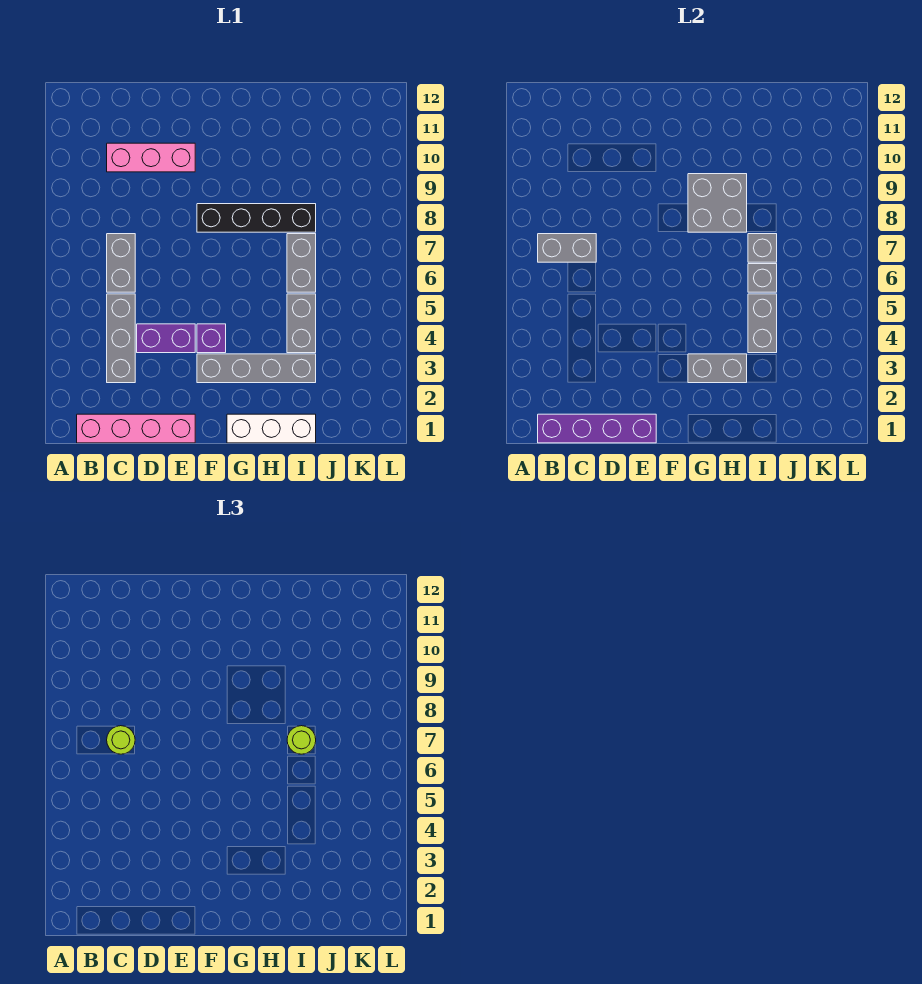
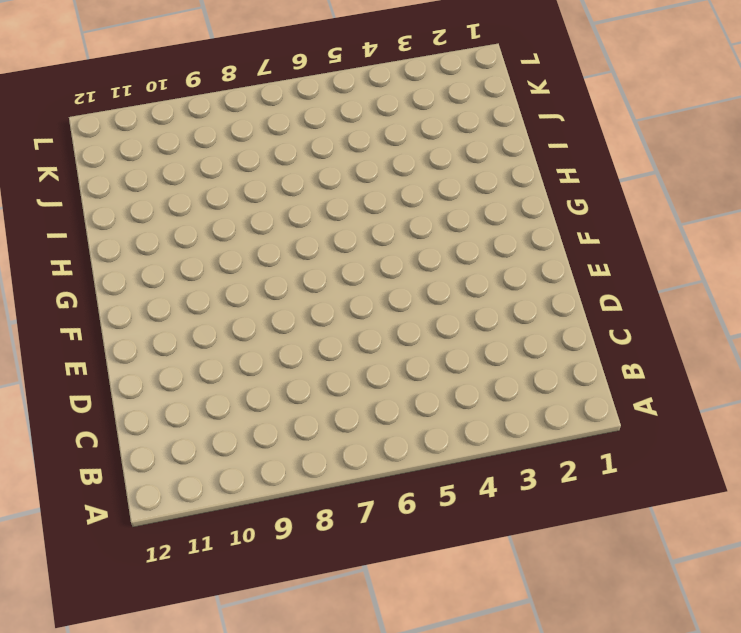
none -> pink 1x4 brick [77,414,195,443]
none -> grey 1x3 brick [107,294,135,383]
none -> grey 1x2 brick [107,234,135,292]

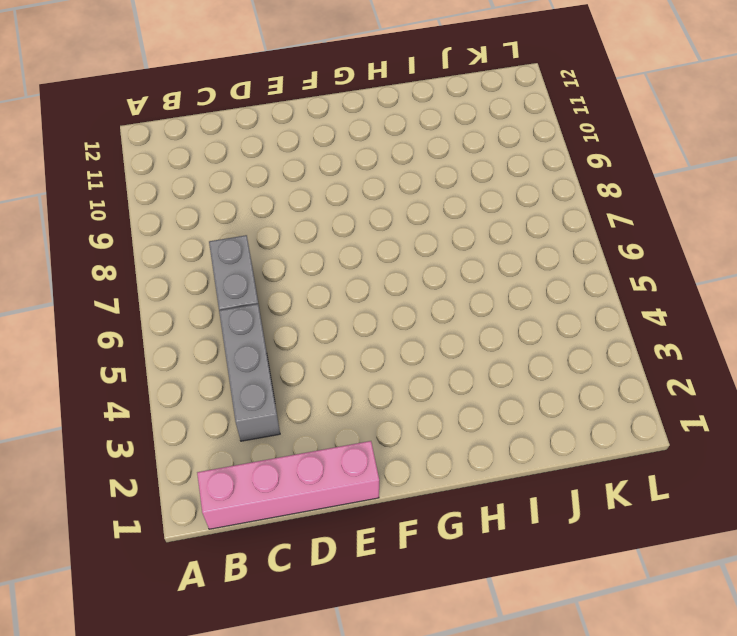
none -> pink 1x3 brick [107,143,195,172]
none -> purple 1x2 brick [137,324,195,353]
none -> grey 1x4 brick [197,354,316,383]

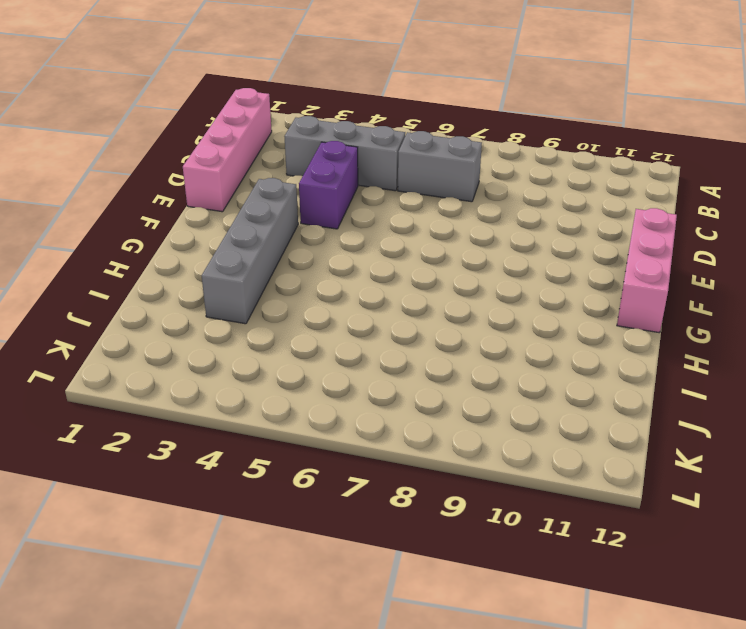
pink 1x3 brick [617,208,677,333] -> pink 1x3 brick moved to [107,143,195,172]
none -> purple 1x1 brick [197,324,226,353]
none -> black 1x4 brick [197,204,316,232]
none -> white 1x3 brick [227,414,316,443]

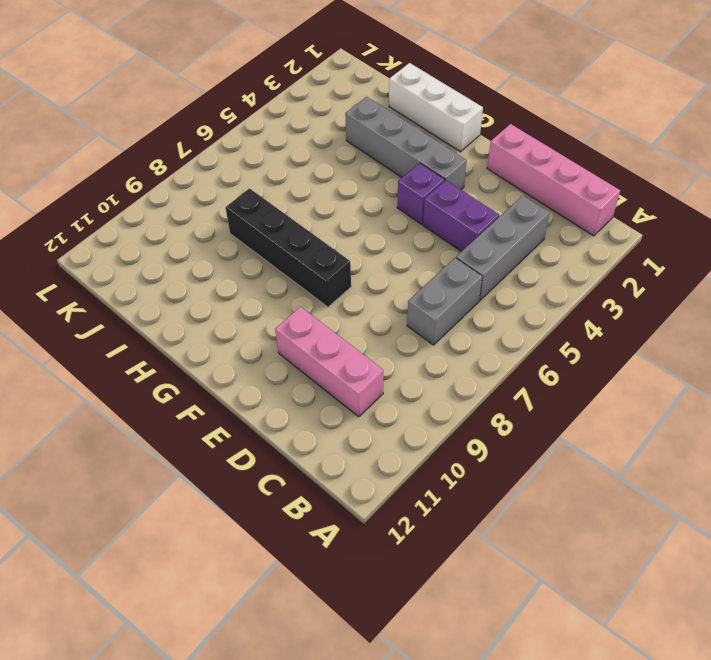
none -> grey 1x2 brick [287,294,316,353]
none -> grey 1x2 brick [287,234,316,292]
none -> purple 1x4 brick [538,414,656,443]

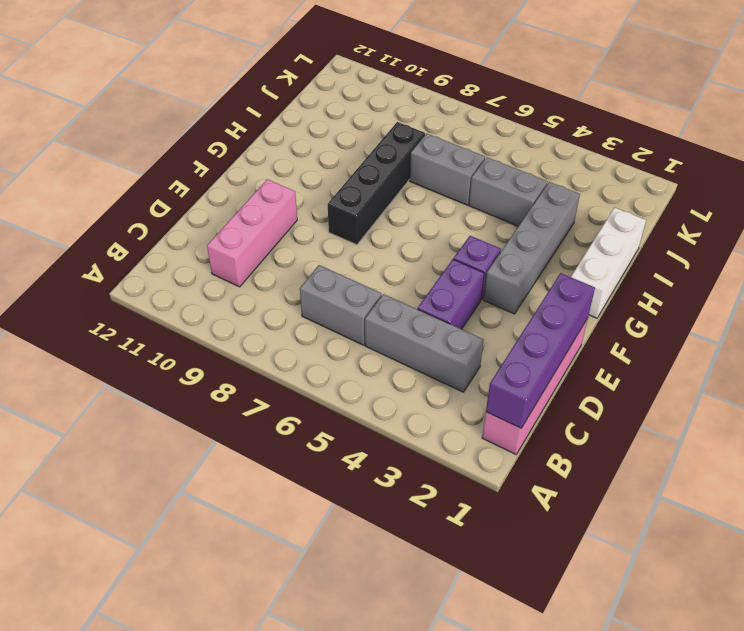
none -> grey 1x2 brick [538,234,596,262]
none -> grey 1x2 brick [688,354,747,383]
none -> grey 2x2 brick [688,174,747,232]

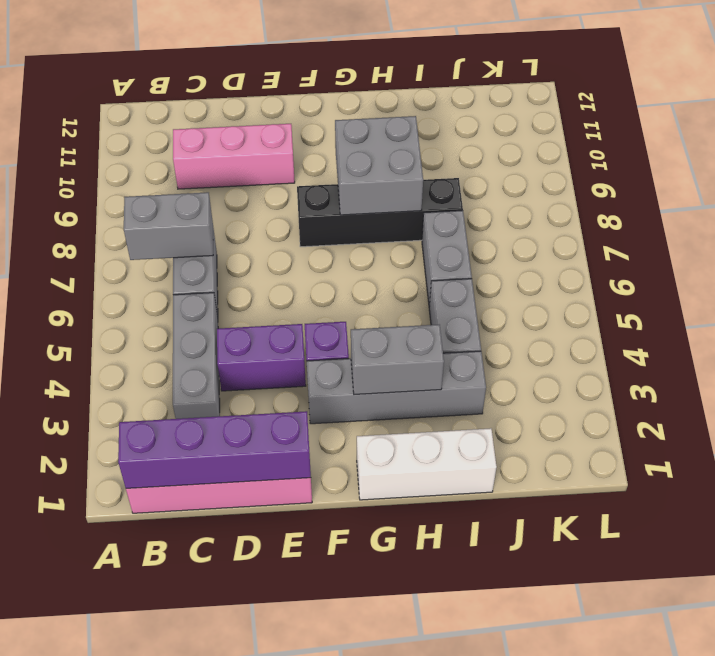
none -> grey 1x2 brick [748,294,777,353]
none -> grey 1x1 brick [748,264,777,292]
none -> grey 1x1 brick [748,234,777,262]

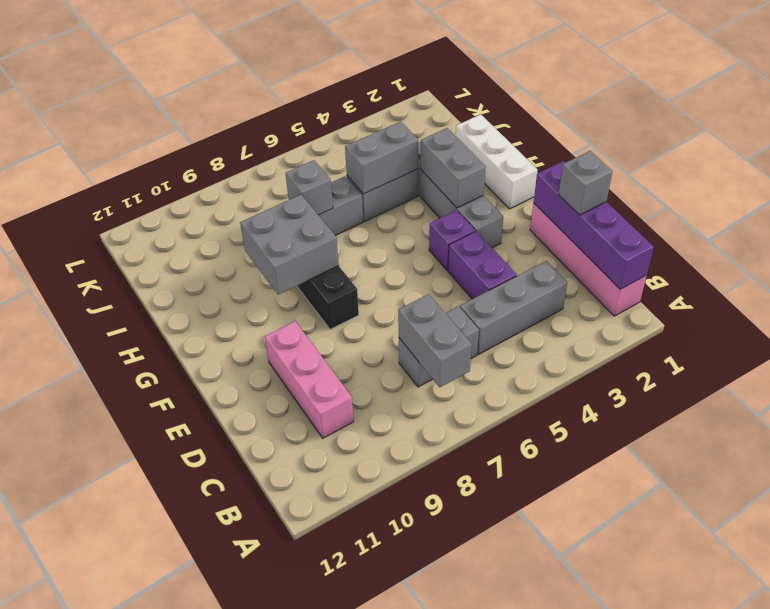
grey 1x1 brick [559,151,612,215] -> grey 1x1 brick moved to [748,264,777,292]
none -> lime 1x1 round brick [107,726,135,754]
none -> lime 1x1 round brick [287,726,316,754]

